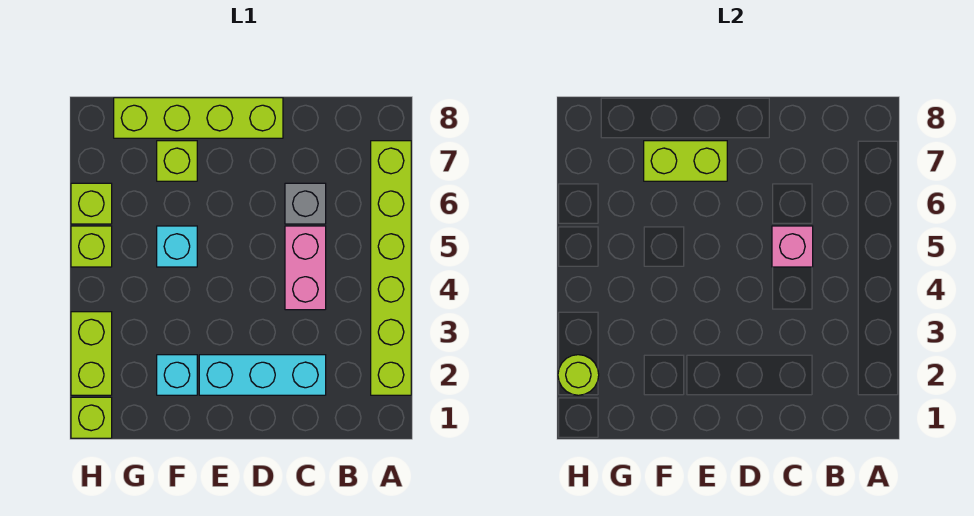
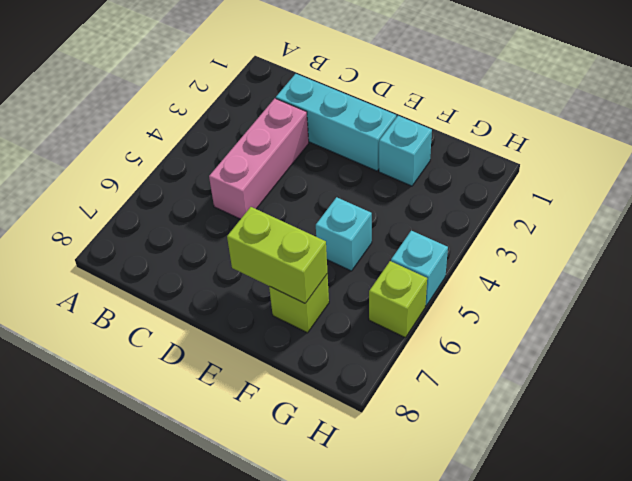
pink 1x3 brick [209,99,309,219] -> pink 1x2 brick [285,226,326,310]
cyan 1x1 brick [391,231,448,306] -> lime 1x1 brick [71,226,112,267]
none -> lime 1x6 brick [371,141,411,395]
none -> grey 1x1 brick [285,183,326,224]
none -> lime 1x4 brick [114,98,283,138]

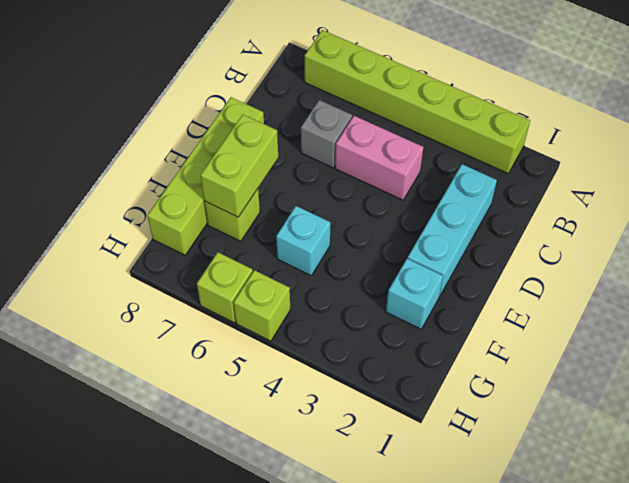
none -> lime 1x1 brick [71,397,112,438]
none -> lime 1x2 brick [71,312,112,395]
none -> pink 1x1 brick [772,226,813,267]

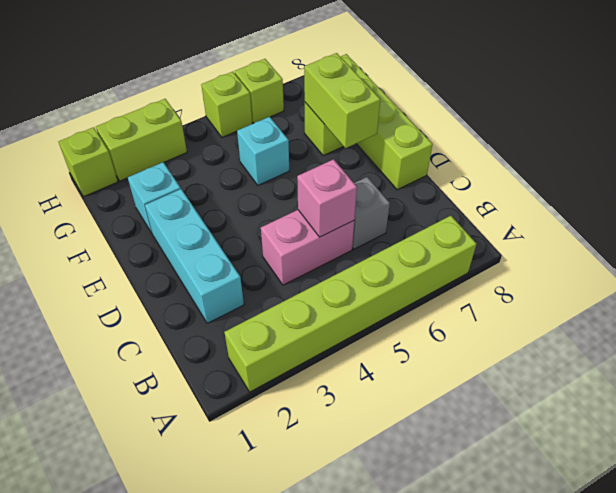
none -> lime 1x1 round brick [558,355,599,395]

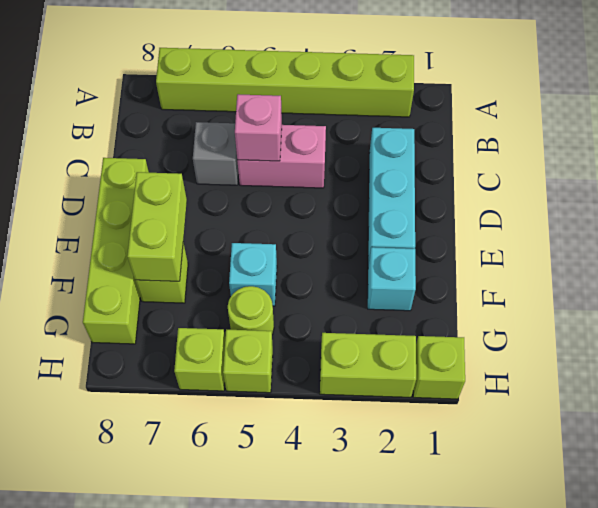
lime 1x1 round brick [228,286,274,335] -> lime 1x1 round brick moved to [558,355,599,395]

